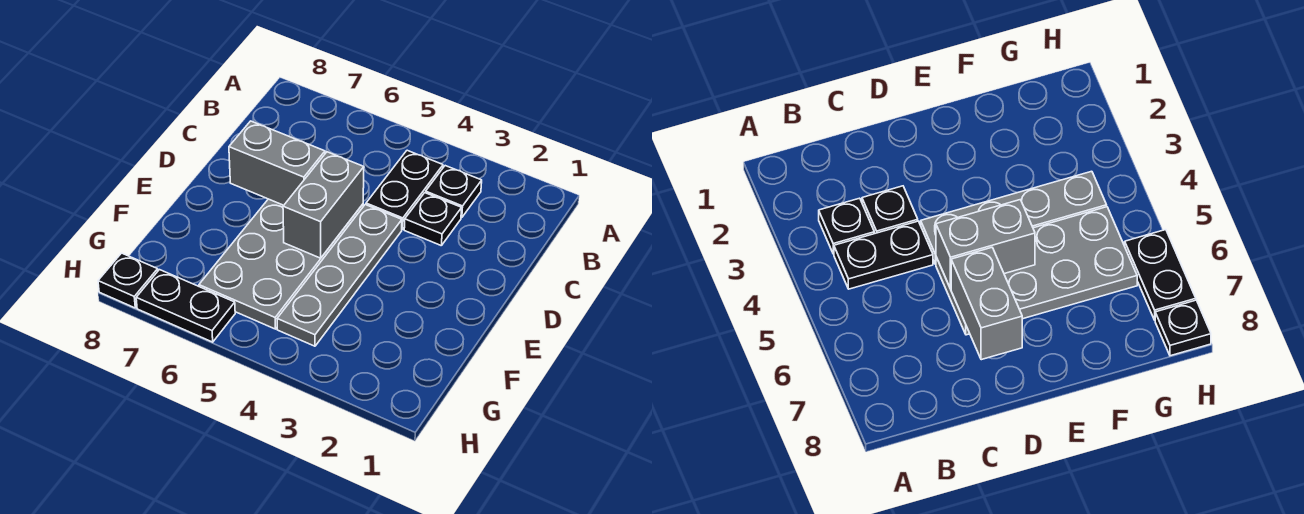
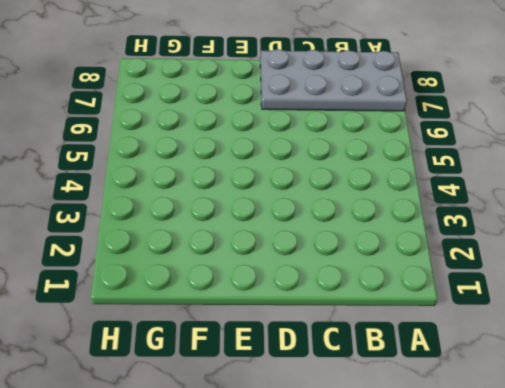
grey 2x4 plate [260,49,407,111] -> grey 2x4 plate moved to [199,199,363,329]
none -> black 1x1 plate [426,166,482,218]
none -> black 1x2 plate [366,150,443,230]

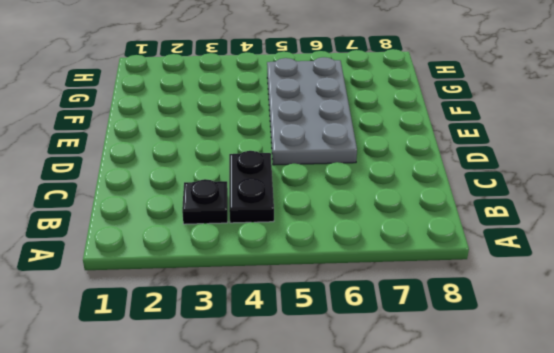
none -> black 1x1 plate [404,193,462,245]
none -> grey 1x4 plate [277,205,402,346]

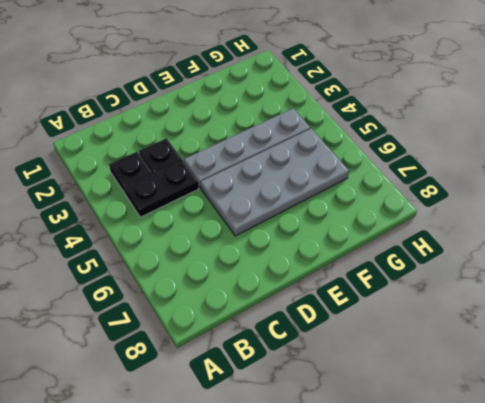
none -> black 1x2 plate [136,270,235,342]
none -> black 1x1 plate [98,253,158,308]

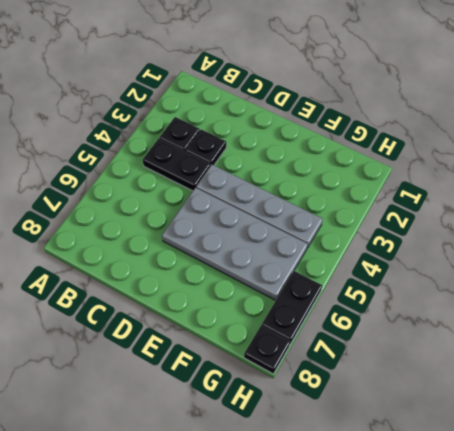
none -> grey 1x2 brick [283,152,364,258]
none -> grey 1x2 brick [229,121,325,205]

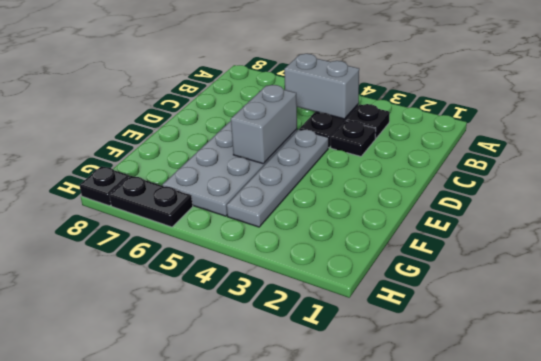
grey 1x2 brick [284,54,359,119] -> grey 1x2 brick moved to [229,121,325,205]

